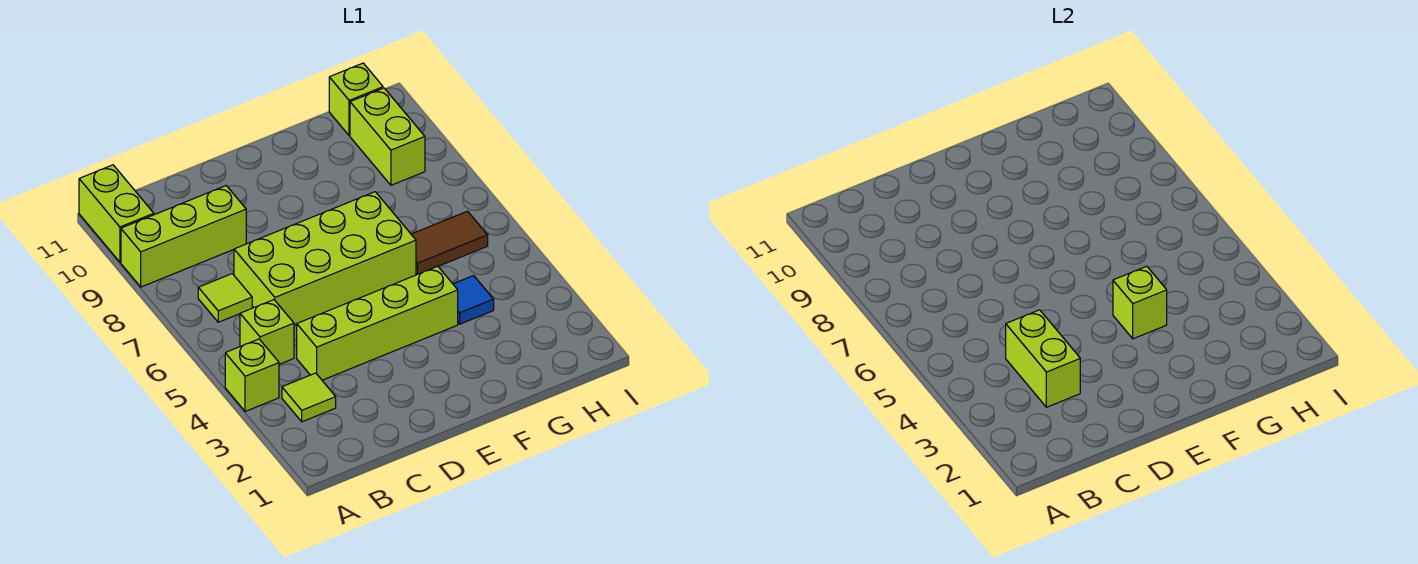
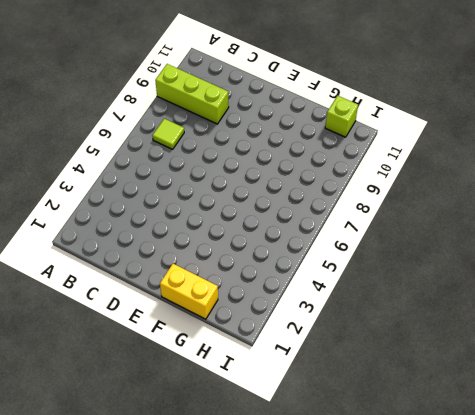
yellow 1x2 brick [160,264,218,319] -> none
none -> lime 1x1 brick [225,339,279,412]
none -> lime 1x2 brick [79,165,154,262]
none -> lime 1x1 tile [282,373,336,422]

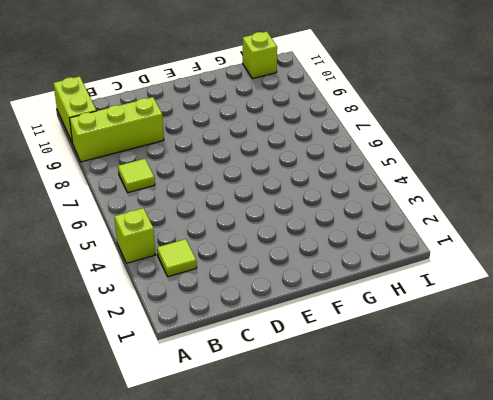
none -> lime 1x1 brick [240,300,294,364]
none -> lime 1x4 brick [297,266,458,380]
none -> lime 2x4 brick [234,192,416,325]

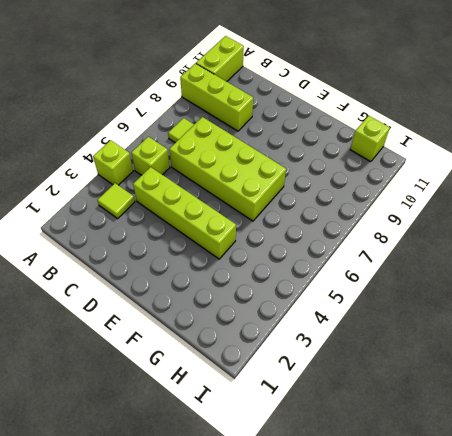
none -> blue 1x1 tile [453,276,494,324]
none -> brown 1x2 tile [411,211,488,274]
none -> lime 1x2 brick [350,88,425,185]

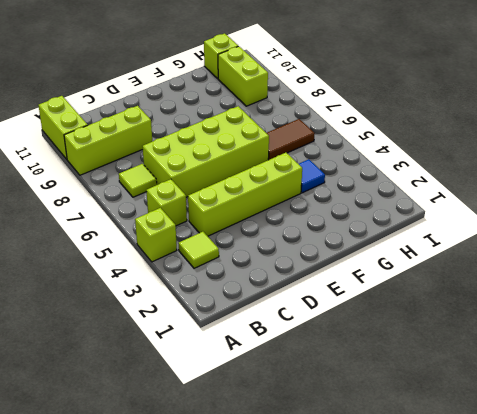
none -> lime 1x2 brick [1006,310,1080,407]
none -> lime 1x1 brick [1113,266,1167,339]

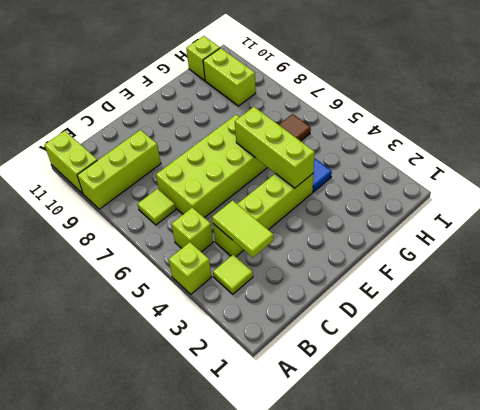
lime 1x2 tile [212,200,273,257] -> lime 1x2 brick [1006,310,1080,407]
lime 1x3 brick [235,107,315,188] -> lime 1x1 brick [1113,266,1167,339]

